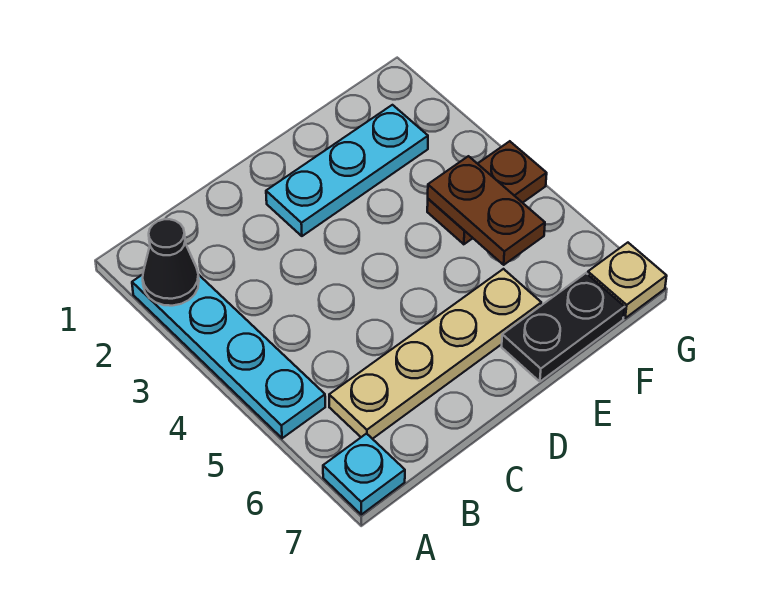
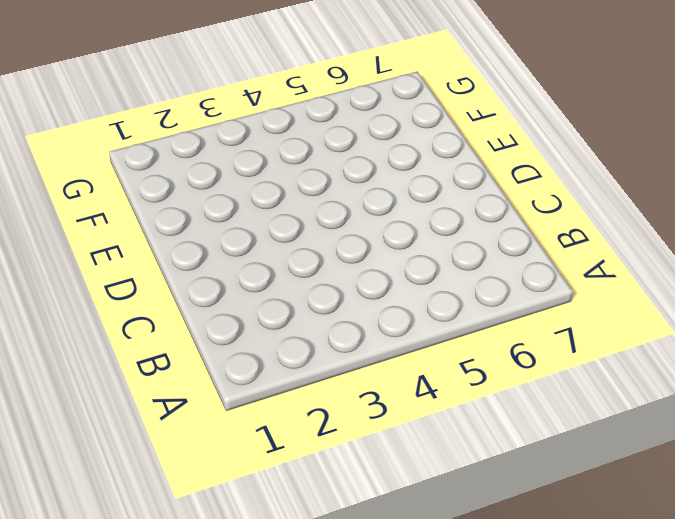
none -> cyan 1x4 plate [132,274,325,438]
none -> cyan 1x1 plate [323,434,405,514]

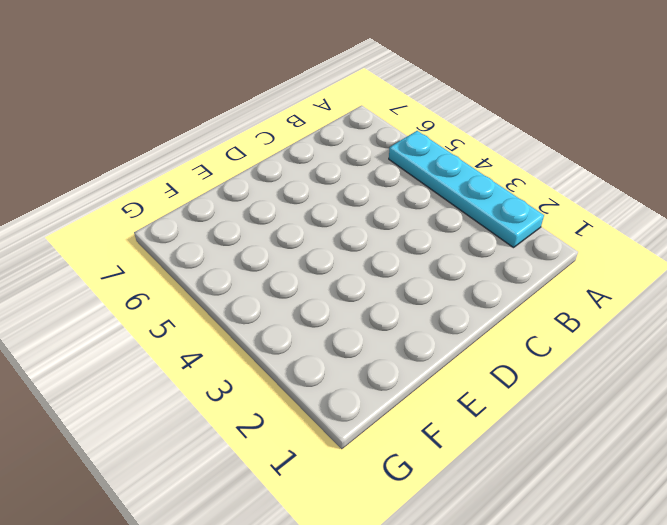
none -> cyan 1x1 plate [323,434,405,514]
none -> tan 1x4 plate [329,269,541,439]

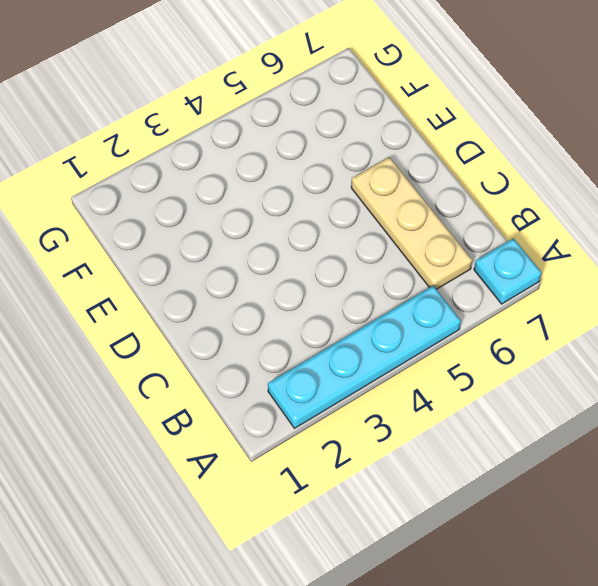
tan 1x3 plate [351,157,472,289] -> tan 1x4 plate [329,269,541,439]
none -> cyan 1x3 plate [266,105,428,236]
none -> black 1x2 plate [502,273,625,382]

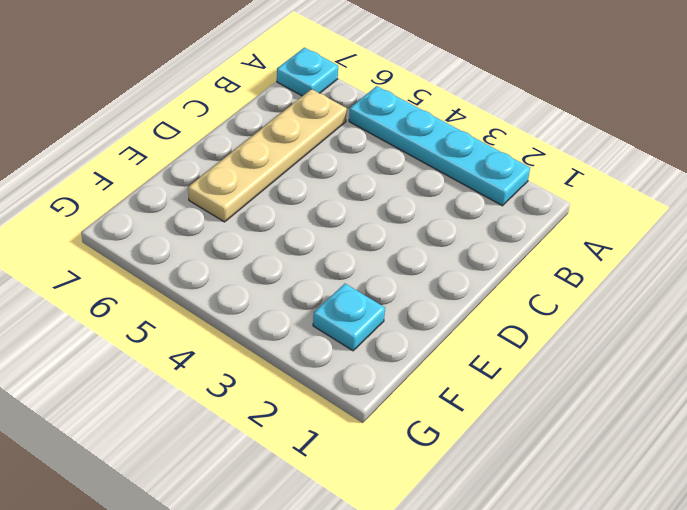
cyan 1x1 plate [313,284,385,351] -> cyan 1x3 plate [266,105,428,236]
none -> black 1x2 plate [502,273,625,382]
none -> brown 1x2 plate [427,141,547,244]

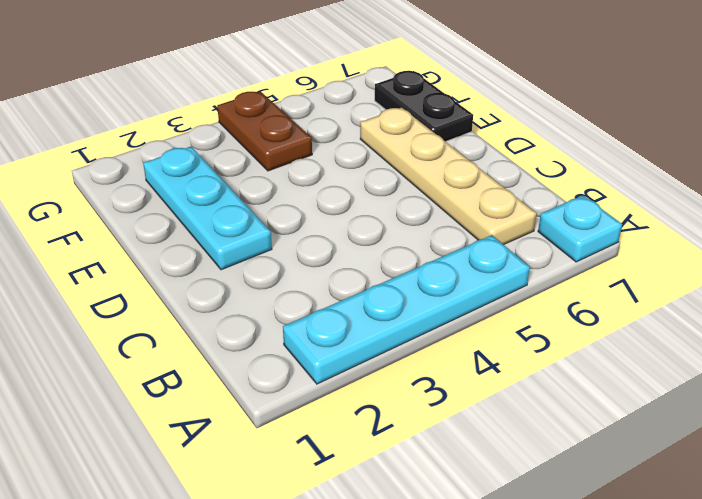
none -> tan 1x1 plate [588,243,667,318]
none -> black 1x1 cone [143,219,199,306]

